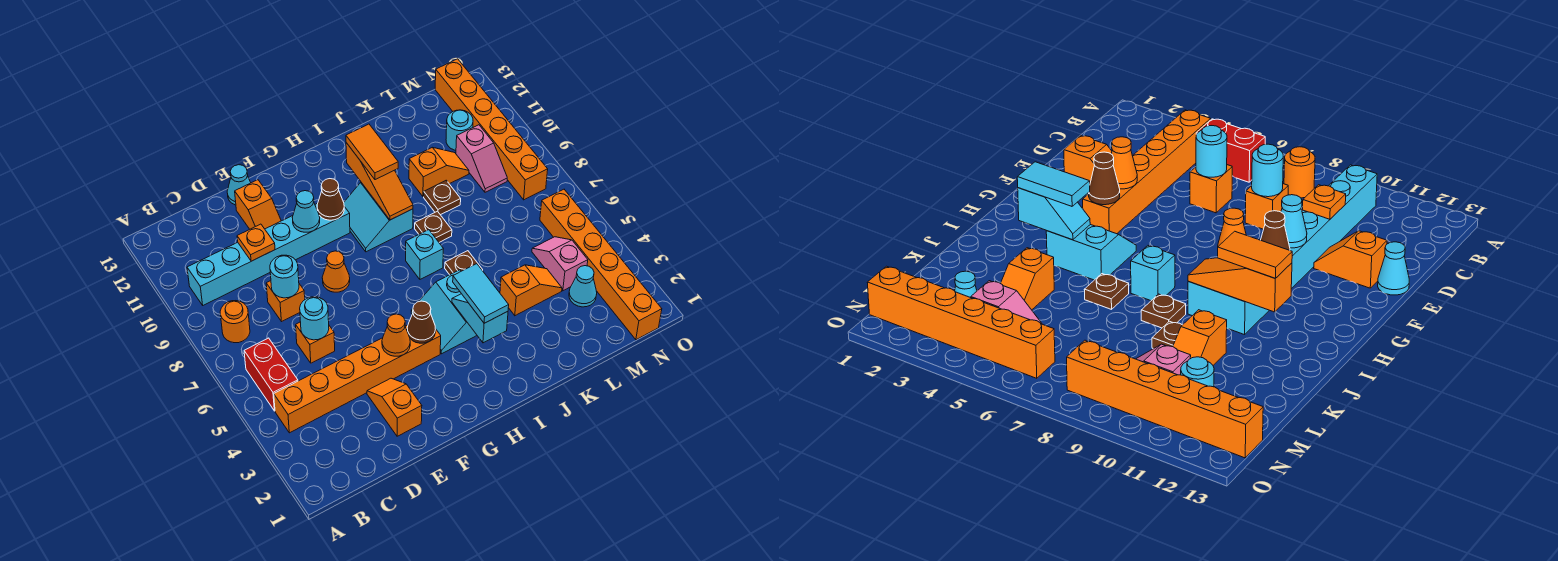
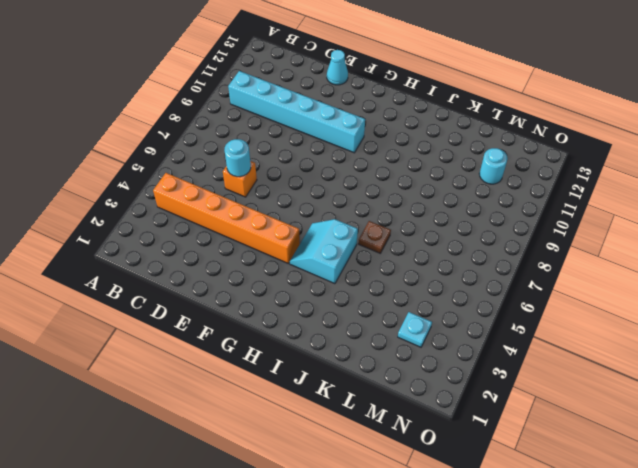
cyan 1x1 plate [398,312,432,347] -> cyan 1x1 cone [569,266,597,307]
none -> red 1x2 brick [244,338,298,411]
none -> orange 1x1 round brick [220,301,250,343]
none -> orange 1x1 brick [266,281,305,322]
none -> orange 1x2 slope [367,378,422,436]

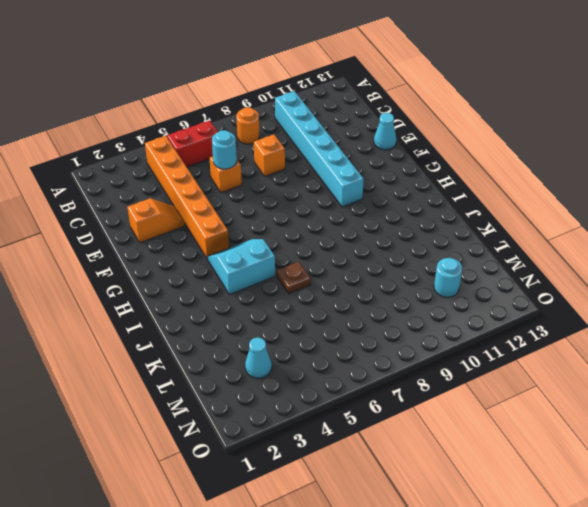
none -> orange 1x2 slope [235,180,281,229]
none -> orange 1x1 cone [322,251,350,292]
none -> cyan 2x2 slope [344,182,413,252]
none -> cyan 1x1 brick [406,230,443,279]

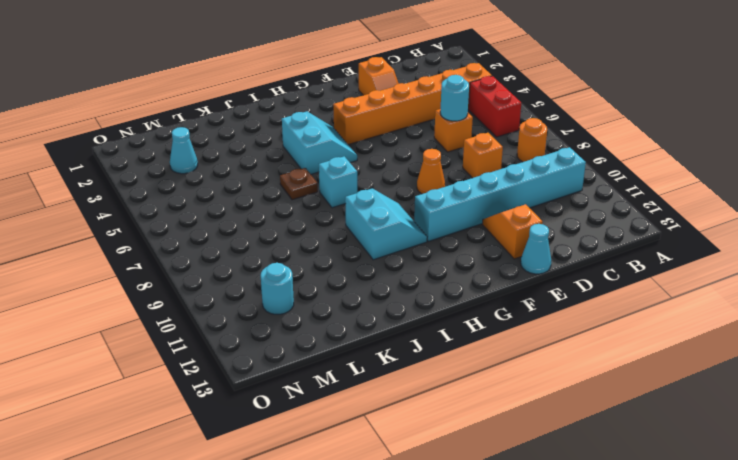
none -> brown 1x1 plate [415,211,452,242]
none -> orange 1x2 slope [500,265,562,316]
none -> brown 1x1 plate [424,180,461,215]
none -> orange 1x2 slope [409,148,469,197]

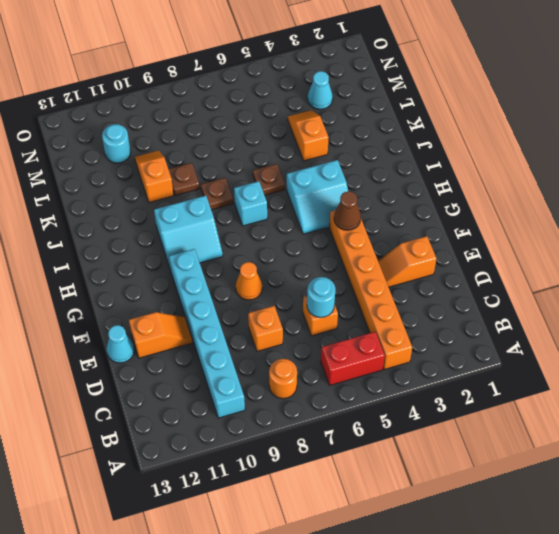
none -> pink 1x2 slope [532,237,588,291]
none -> pink 1x2 slope [456,125,507,192]
none -> orange 1x6 brick [540,189,662,340]
none -> orange 1x6 brick [435,59,548,200]

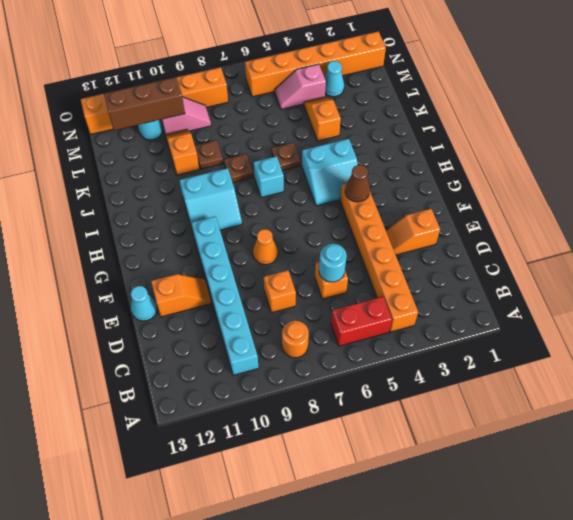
brown 1x3 brick [104,77,185,130] -> none
none -> cyan 1x1 round brick [270,255,299,298]
none -> orange 1x1 plate [237,224,275,261]
none -> orange 1x1 cone [382,314,410,356]
none -> cyan 1x1 cone [292,191,320,232]

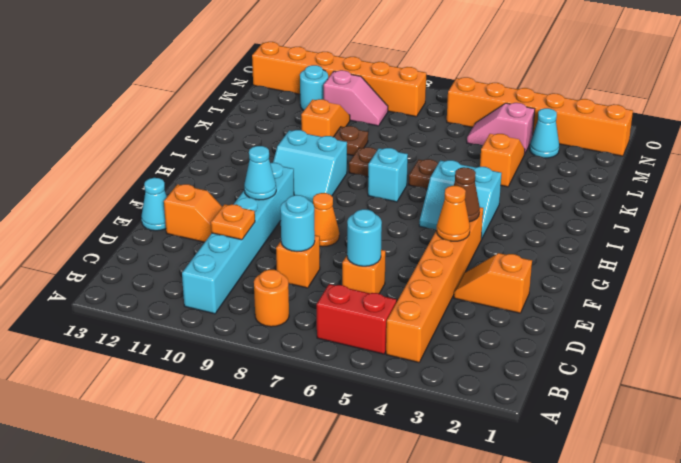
none -> brown 1x1 cone [317,179,344,220]
none -> cyan 1x2 slope [452,294,508,343]
none -> orange 1x3 slope [346,143,413,220]
none -> cyan 1x2 tile [453,264,509,323]

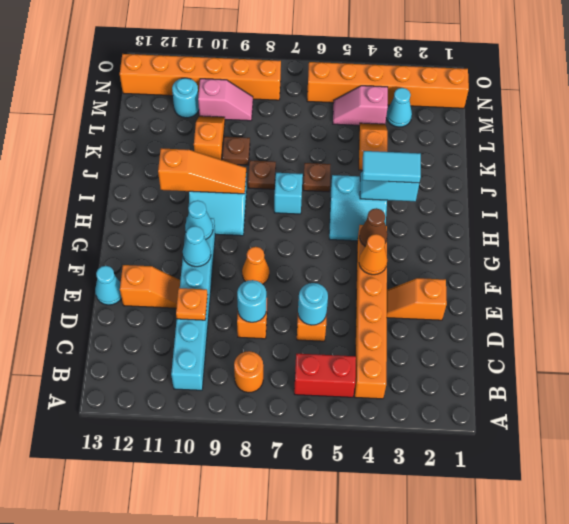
cyan 1x1 cone [185,200,213,239] -> brown 1x1 cone [317,179,344,220]
none -> orange 1x2 tile [346,124,398,180]

